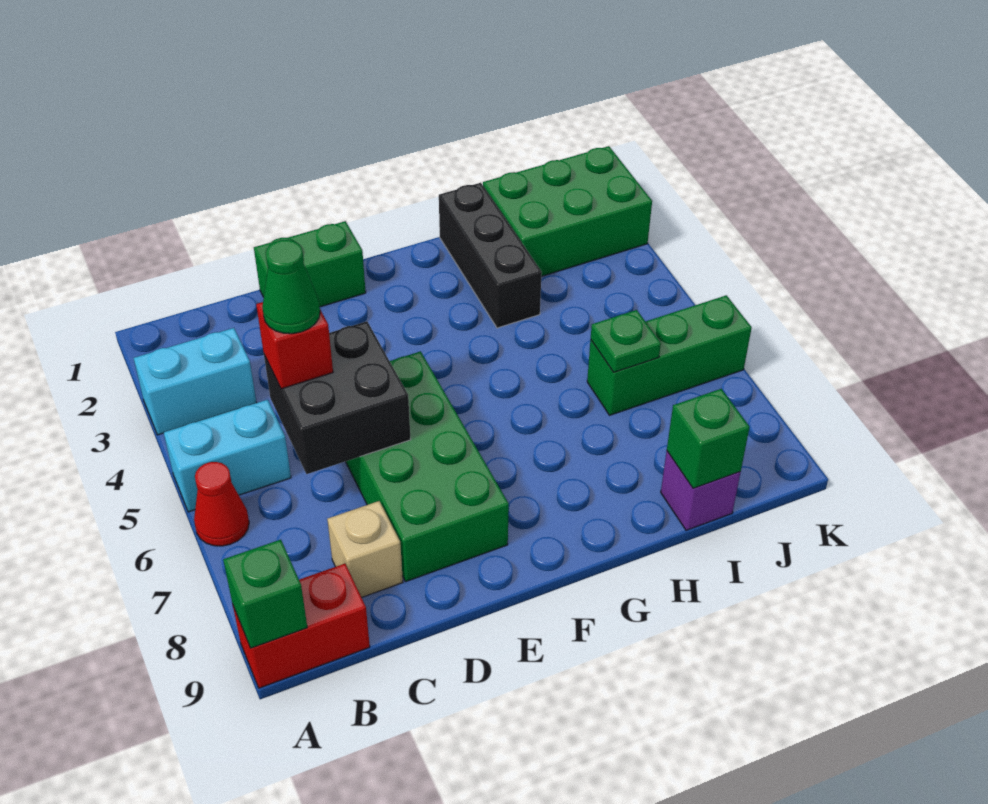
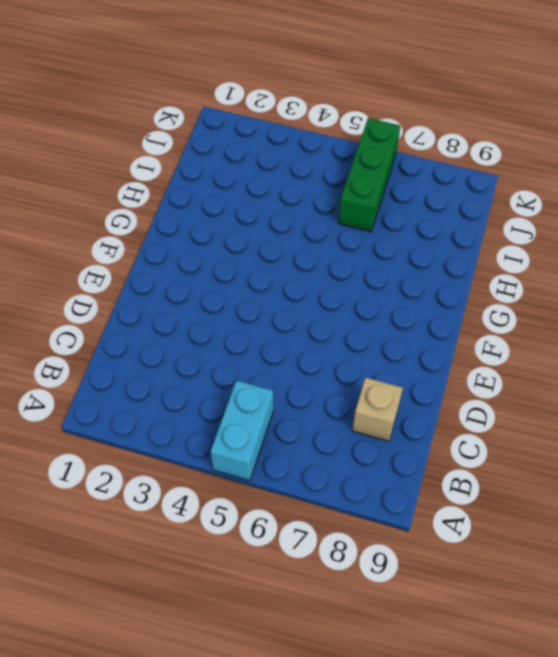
none -> cyan 1x2 brick [134,328,256,435]
none -> red 1x1 cone [194,462,249,546]
none -> red 1x2 brick [233,564,370,688]

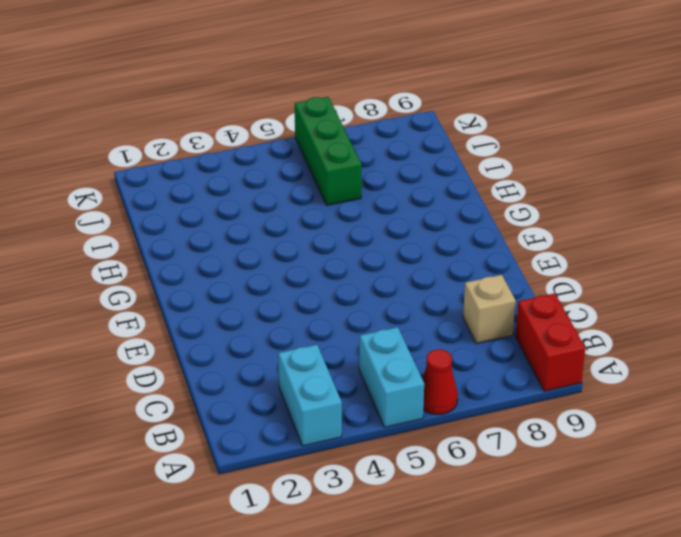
none -> green 1x2 brick [254,221,366,307]
none -> green 2x4 brick [346,351,509,582]
none -> black 1x3 brick [439,183,542,328]

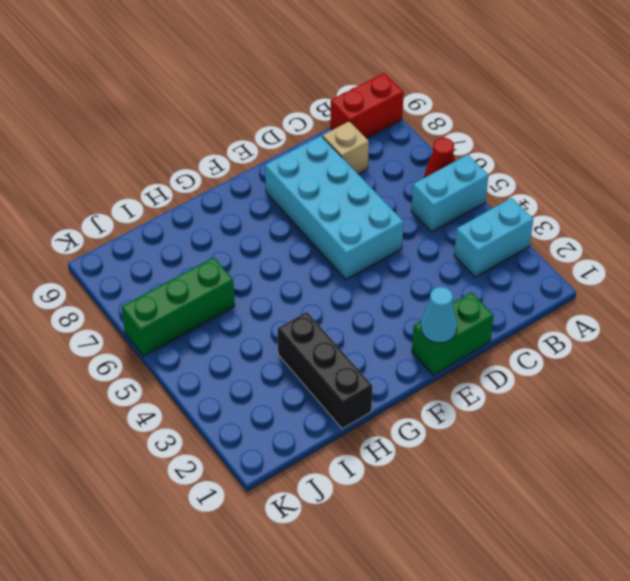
cyan 2x4 brick [265,136,404,279] -> green 2x4 brick [346,351,509,582]
cyan 1x1 cone [421,287,457,343] -> none
none -> green 2x3 brick [483,146,652,276]
none -> purple 1x1 brick [661,451,741,530]
none -> green 1x1 brick [223,540,307,648]

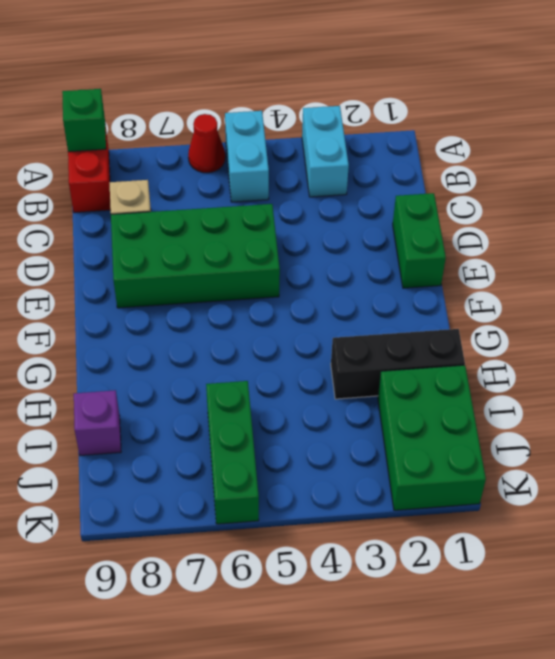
none -> black 2x2 brick [264,321,411,474]
none -> green 1x1 plate [591,310,661,372]
none -> green 1x1 brick [667,389,750,488]

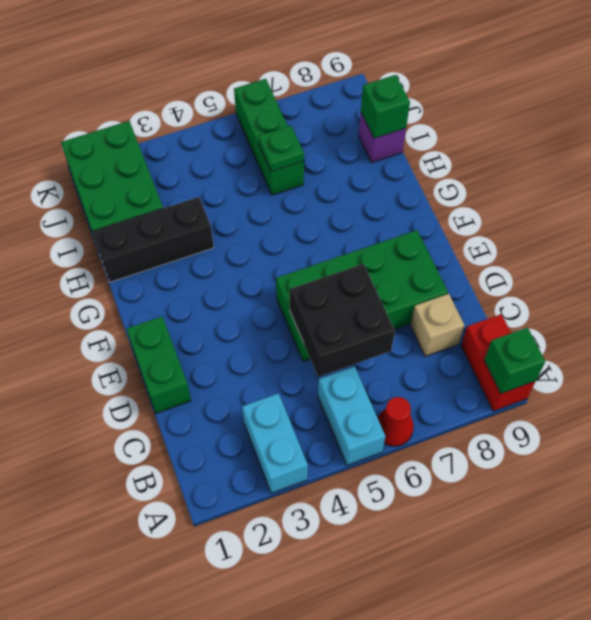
none -> red 1x1 brick [256,302,333,389]
none -> green 1x1 cone [262,240,320,334]

